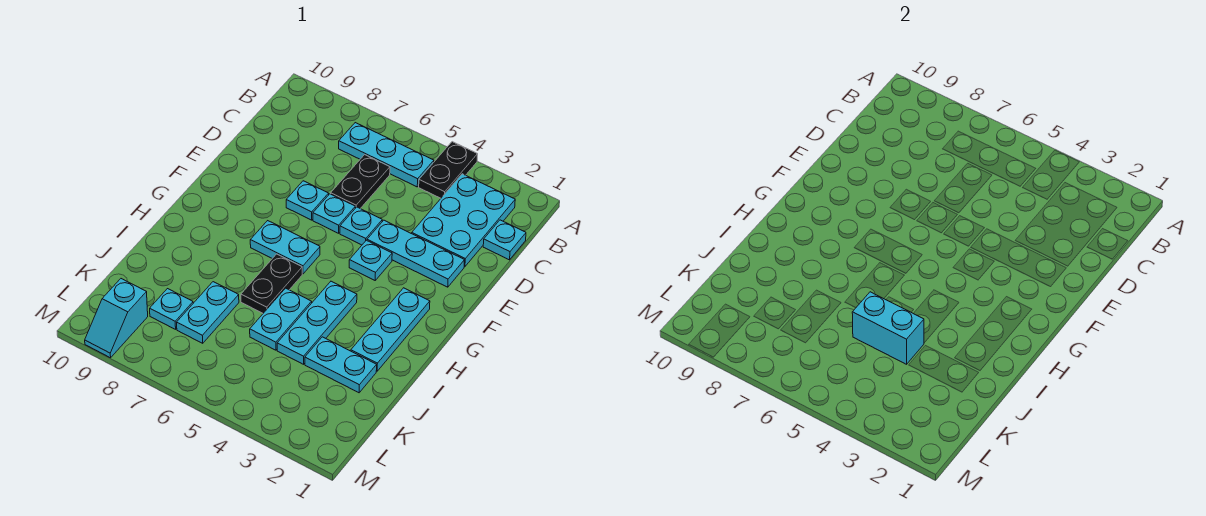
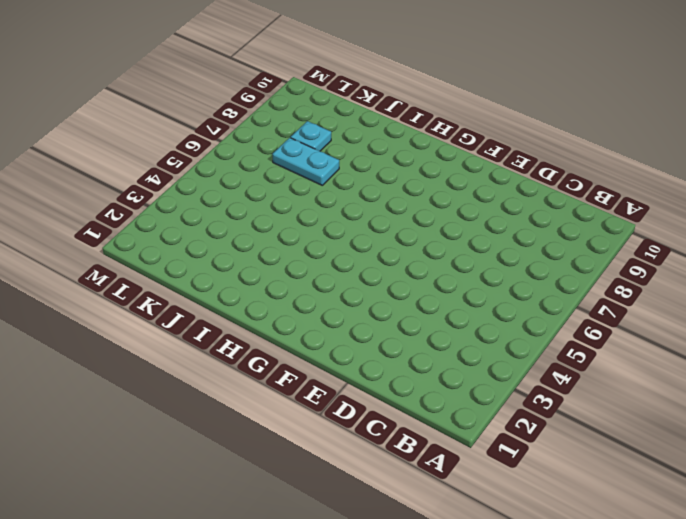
none -> black 1x2 plate [419,142,478,198]
none -> cyan 2x3 plate [412,174,515,267]
none -> cyan 1x3 plate [339,123,434,187]

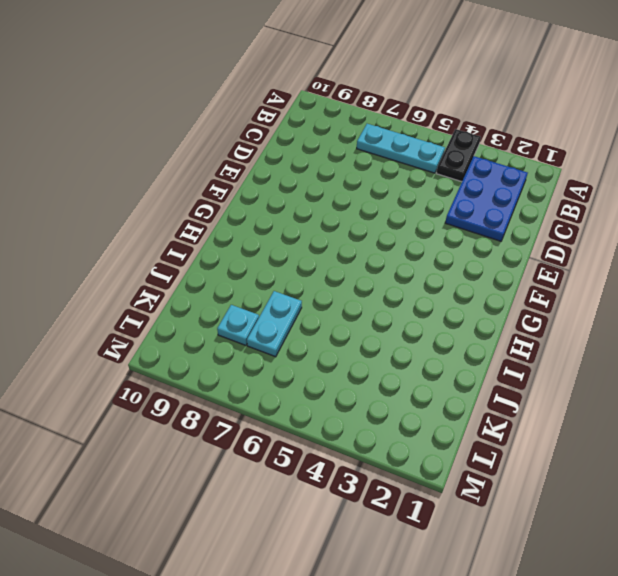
blue 2x3 plate [445,156,528,241] -> cyan 2x3 plate [412,174,515,267]
none -> cyan 1x1 plate [483,220,526,260]
none -> black 1x2 plate [331,155,390,209]
none -> cyan 1x3 plate [367,220,465,287]

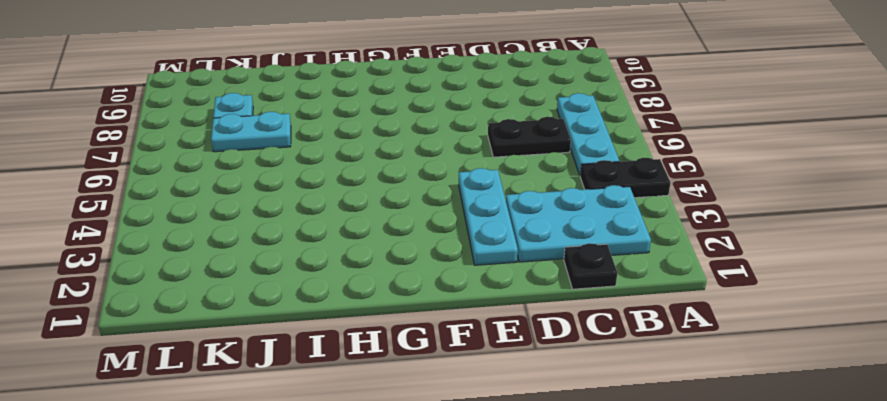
black 1x1 plate [564,243,617,289] -> cyan 1x1 plate [483,220,526,260]
none -> cyan 1x1 plate [340,207,382,245]
none -> cyan 1x1 plate [313,194,355,233]
none -> cyan 1x1 plate [286,181,329,220]

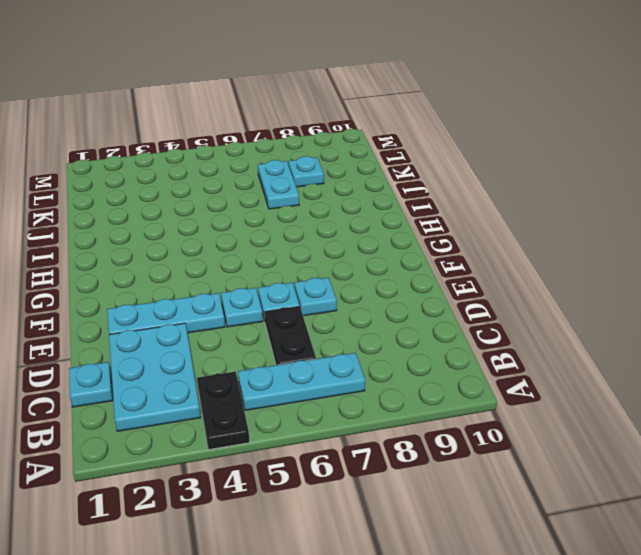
none -> cyan 1x1 plate [349,240,392,280]
none -> cyan 1x3 plate [351,288,430,371]
none -> cyan 1x2 plate [250,221,320,274]

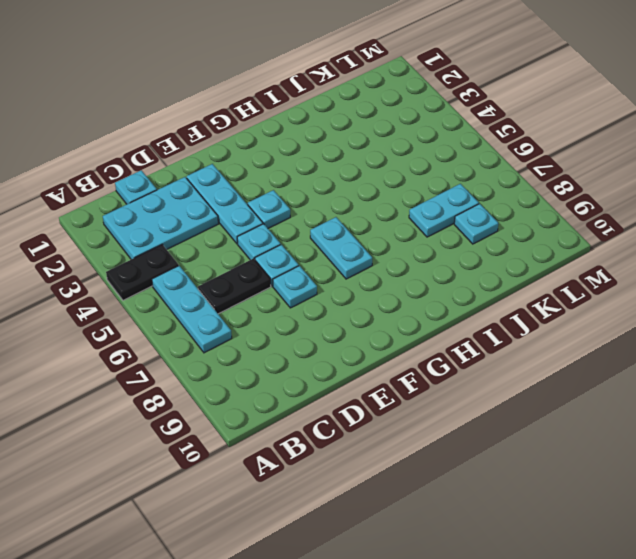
none -> cyan 1x3 plate [351,288,430,371]
none -> cyan 1x3 plate [277,281,357,364]
none -> black 1x2 plate [241,254,302,313]

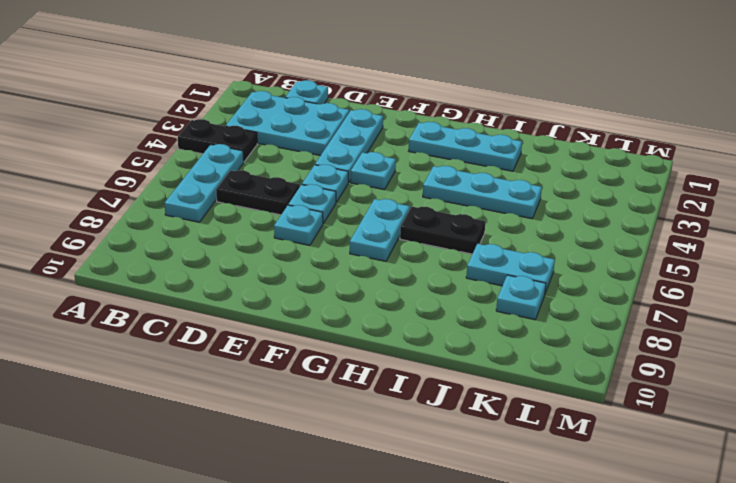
none -> cyan 1x2 plate [250,288,312,350]
none -> cyan 1x2 plate [305,337,377,393]
none -> cyan 1x2 slope [85,279,148,358]

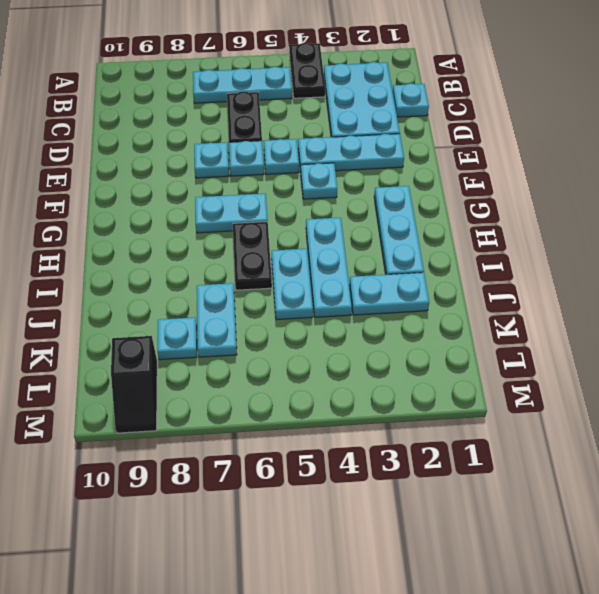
black 1x2 slope [111,336,157,433] -> cyan 1x2 slope [85,279,148,358]
none -> cyan 1x2 brick [852,292,924,364]

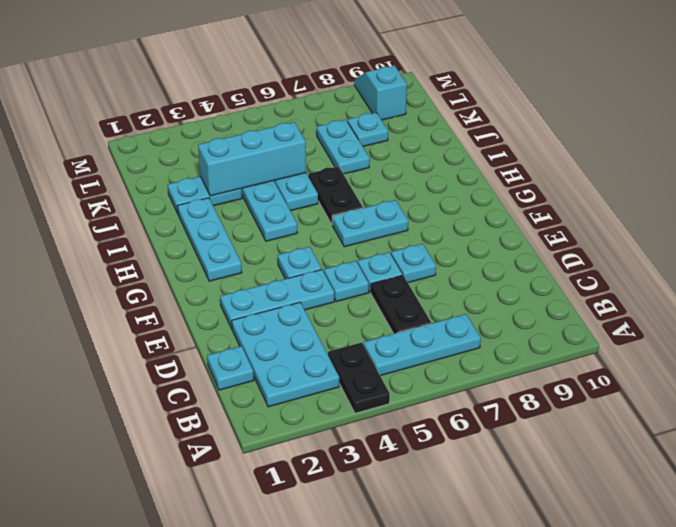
cyan 1x3 brick [198,122,306,196] -> cyan 1x2 brick [852,292,924,364]

